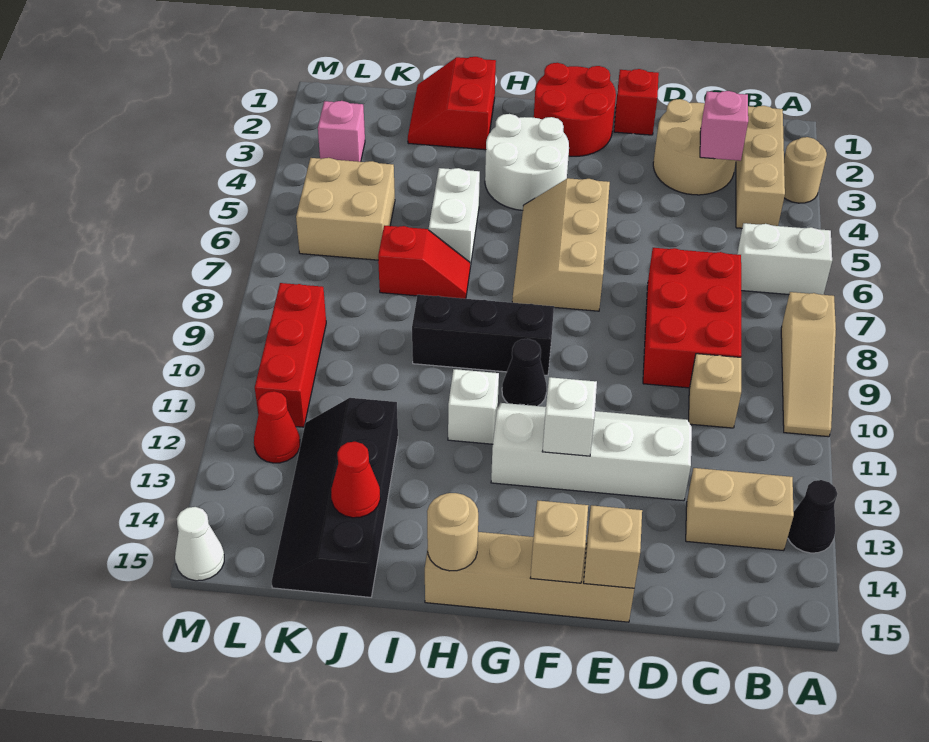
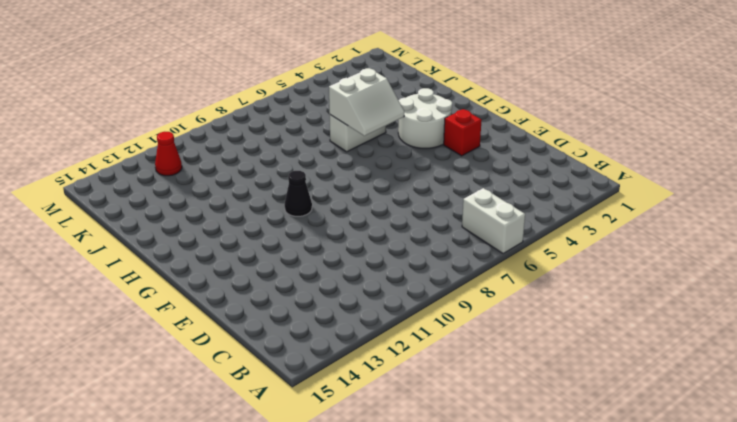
red 1x1 brick [444,109,482,156] -> red 1x1 brick moved to [614,69,659,135]
white 2x2 slope [329,68,404,136] -> none
none -> tan 1x1 round brick [784,137,827,203]
none -> tan 1x3 slope [781,292,836,437]
none -> black 1x1 cone [788,480,837,553]
none -> tan 1x3 brick [736,106,785,228]

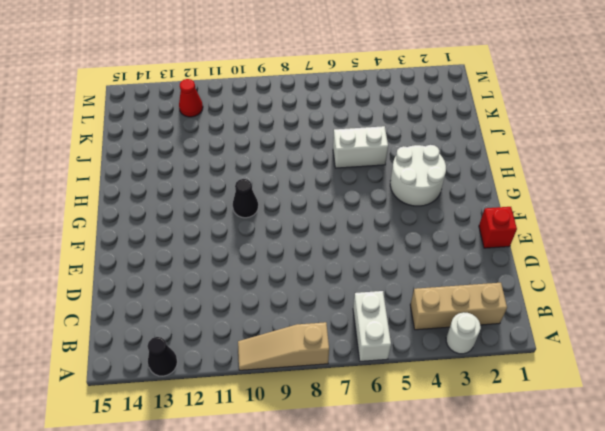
white 1x1 round brick [446,312,481,354] -> tan 1x1 round brick [784,137,827,203]
none -> tan 1x2 brick [686,468,794,551]
none -> tan 2x2 round brick [653,99,736,195]
none -> red 2x3 brick [643,248,741,388]
none -> tan 1x1 brick [689,354,741,428]

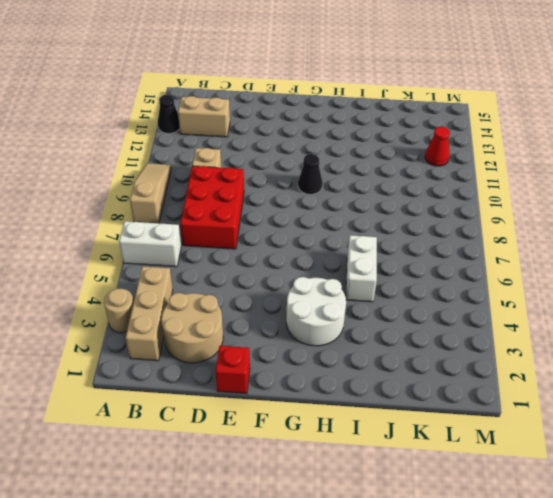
none -> white 2x4 slope [491,403,692,501]
none -> tan 1x4 brick [425,532,634,622]
none -> red 2x2 round brick [534,63,616,156]
none -> tan 2x3 slope [512,178,610,311]

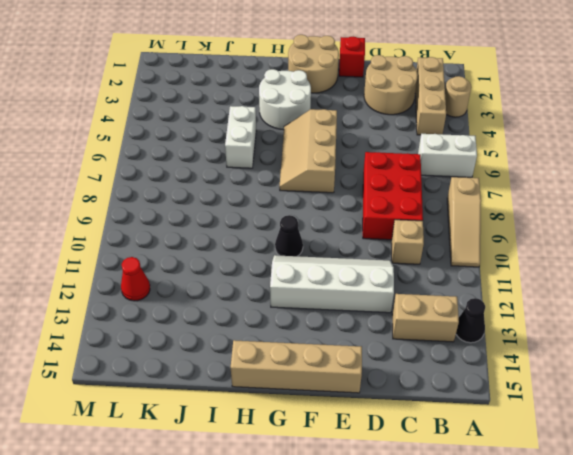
tan 2x2 round brick [288,35,339,93] -> red 2x2 round brick [534,63,616,156]
none -> black 1x3 brick [412,295,554,375]
none -> white 1x1 brick [448,369,499,444]
none -> red 2x2 slope [408,57,496,150]
none -> red 1x2 slope [378,226,470,299]

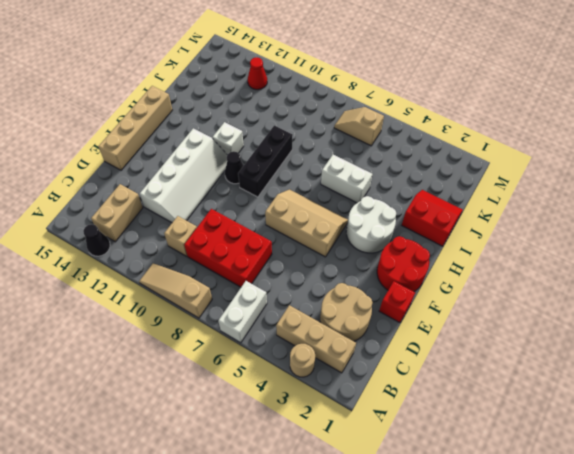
tan 1x2 slope [334,107,384,146] -> tan 2x2 brick [296,158,395,260]
none -> red 1x2 slope [378,226,470,299]
none -> black 2x4 slope [272,398,398,597]
none -> pink 1x1 brick [318,101,365,162]
none -> red 1x3 brick [255,283,326,427]

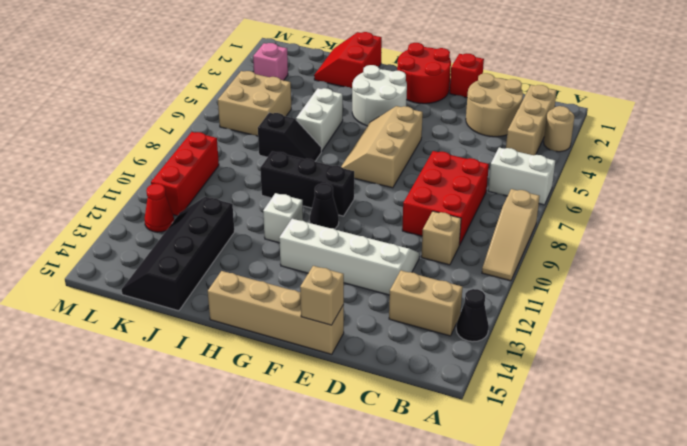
black 1x2 slope [258,113,321,161] -> red 1x2 slope [378,226,470,299]
none -> white 1x1 cone [175,507,224,581]
none -> pink 1x1 brick [700,91,748,161]
none -> white 1x1 brick [542,377,597,456]
none -> tan 1x1 brick [530,500,588,583]

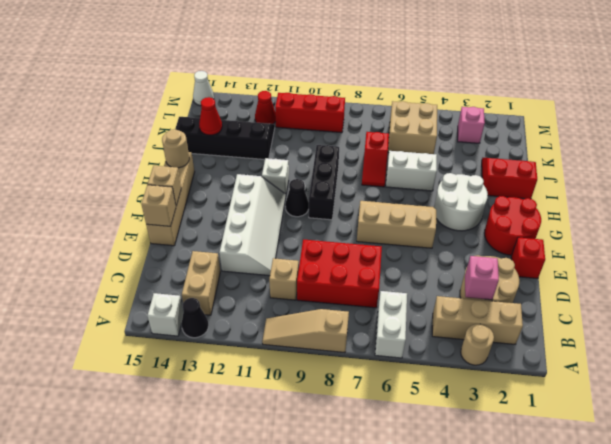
white 1x1 brick [148,293,183,336] -> white 1x1 brick moved to [542,377,597,456]

